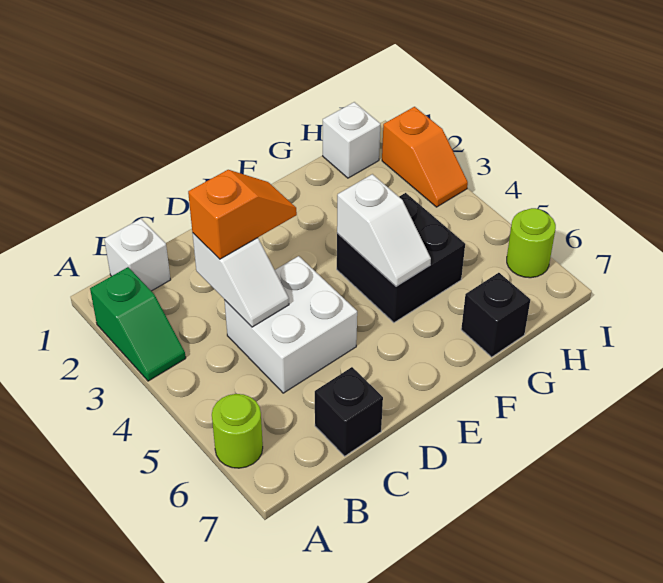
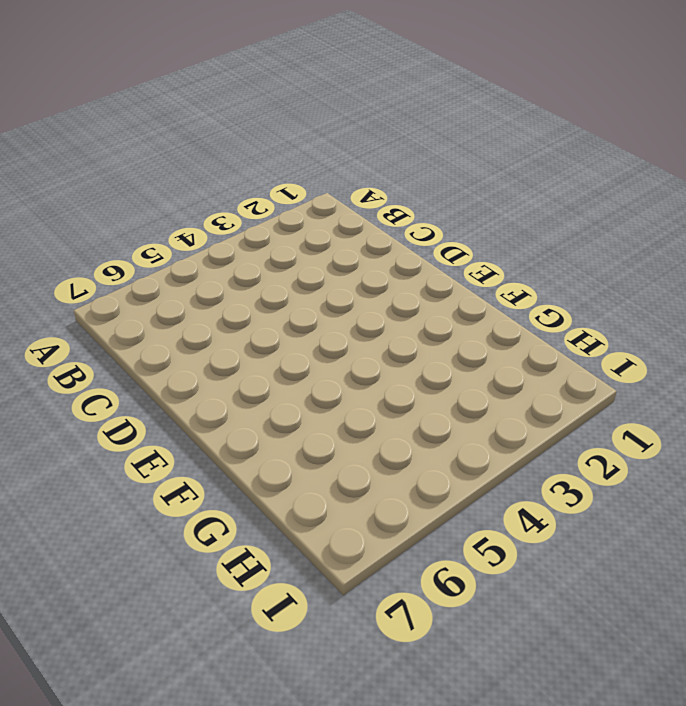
none -> green 1x2 slope [90,267,186,381]
none -> lime 1x1 round brick [212,394,263,468]
none -> white 1x1 brick [104,219,170,291]

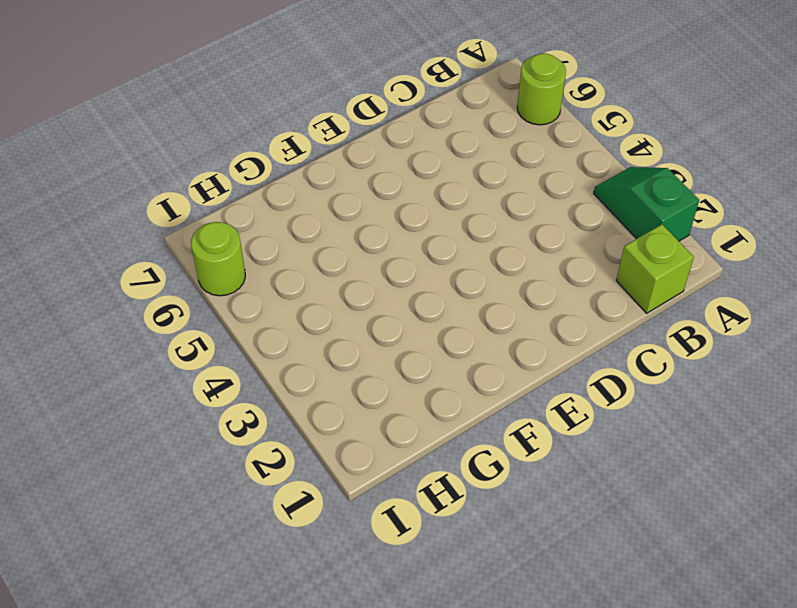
lime 1x1 brick [616,224,694,313] -> white 1x1 brick [104,219,170,291]
none -> white 2x2 brick [224,256,357,393]
none -> black 1x1 brick [315,367,383,456]
none -> black 2x2 brick [337,193,465,323]

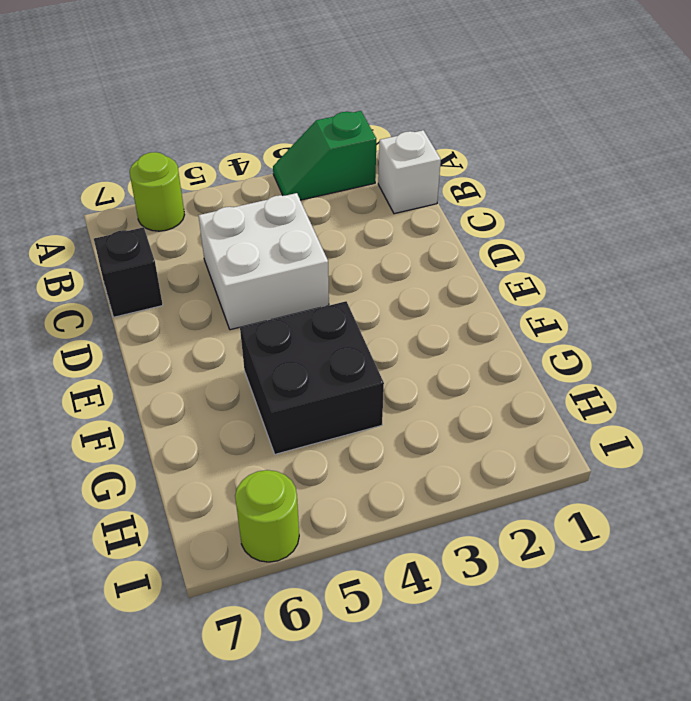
none -> black 1x1 brick [461,273,530,357]
none -> white 1x1 brick [323,102,380,178]
none -> orange 1x2 slope [382,107,468,207]

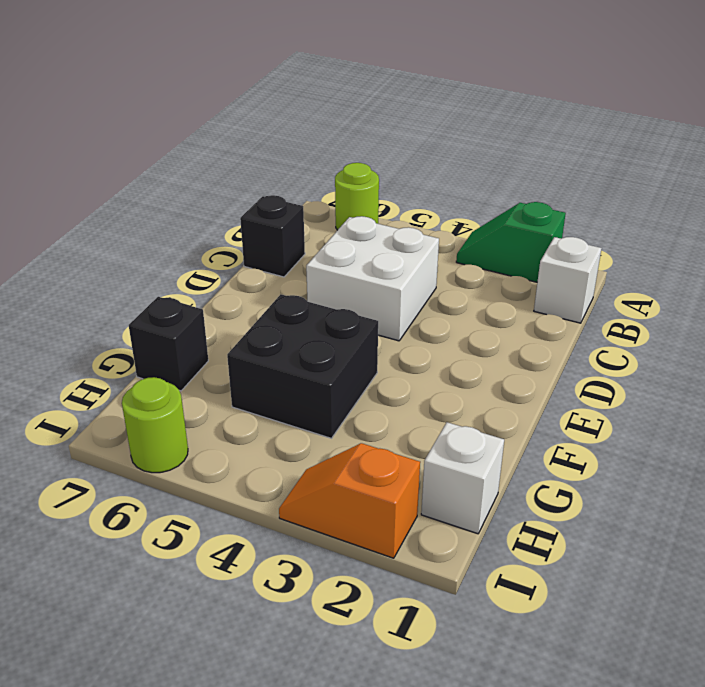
none -> white 1x2 slope [192,233,289,327]
none -> white 1x2 slope [337,174,431,286]
none -> orange 1x2 slope [188,170,297,259]

